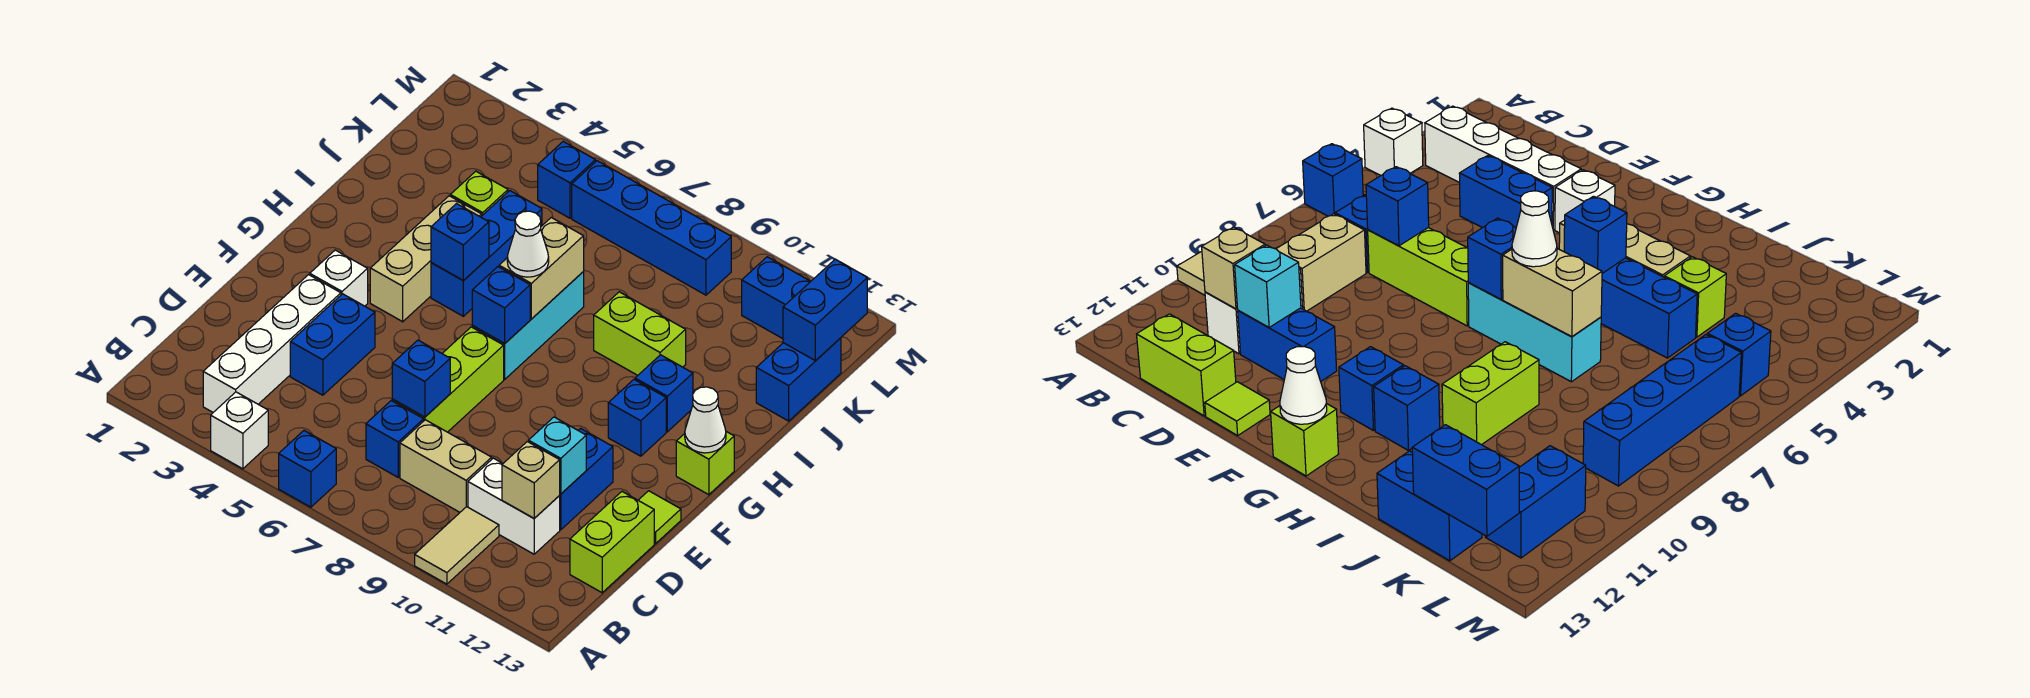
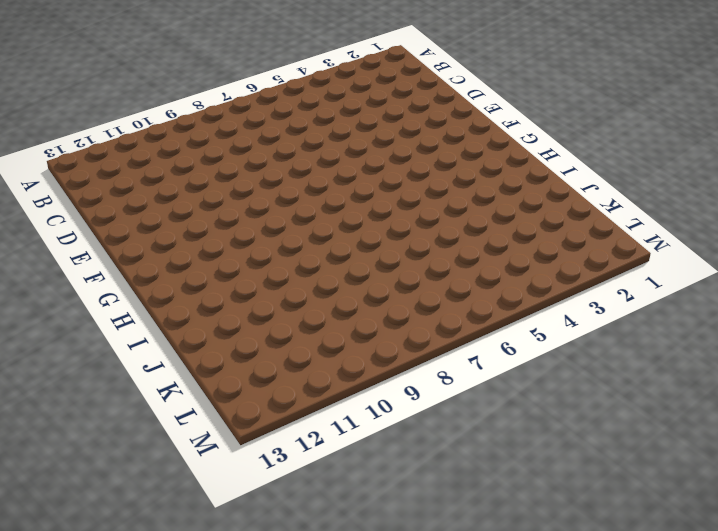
none -> white 1x1 brick [211,392,268,469]
none -> blue 1x1 brick [279,431,336,507]
none -> tan 1x2 tile [415,507,499,584]
none -> white 1x4 brick [203,275,341,412]

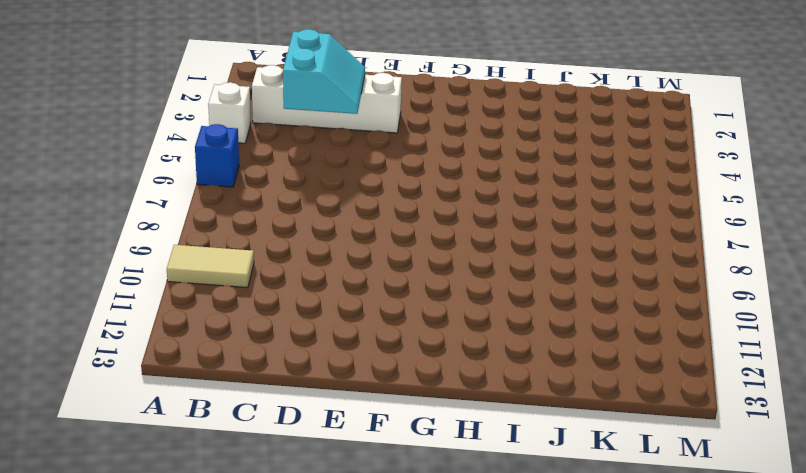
cyan 2x2 slope [283,29,365,114] -> none
none -> blue 1x1 brick [366,401,424,477]
none -> tan 1x2 brick [400,420,492,512]
none -> white 1x2 brick [468,458,560,554]
none -> lime 1x2 brick [570,492,654,593]

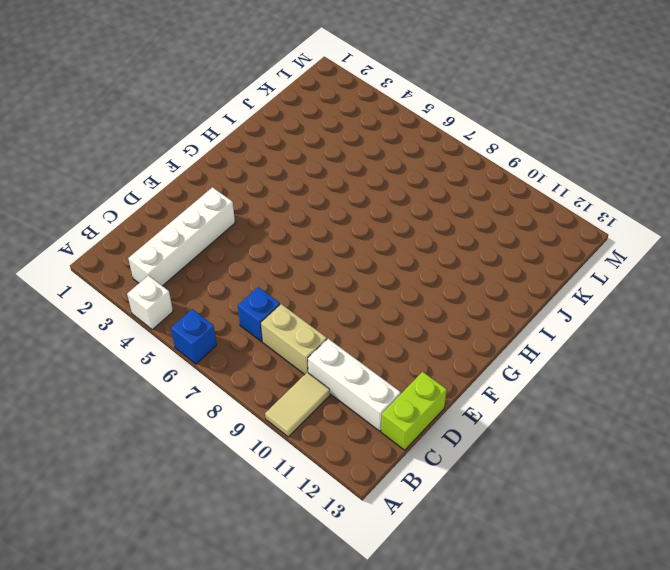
white 1x3 brick [308,339,401,431] -> white 1x2 brick [468,458,560,554]
none -> blue 1x2 brick [290,294,375,395]
none -> lime 1x3 brick [392,327,504,432]
none -> blue 1x2 brick [559,428,613,530]
none -> lime 1x1 tile [638,491,681,544]

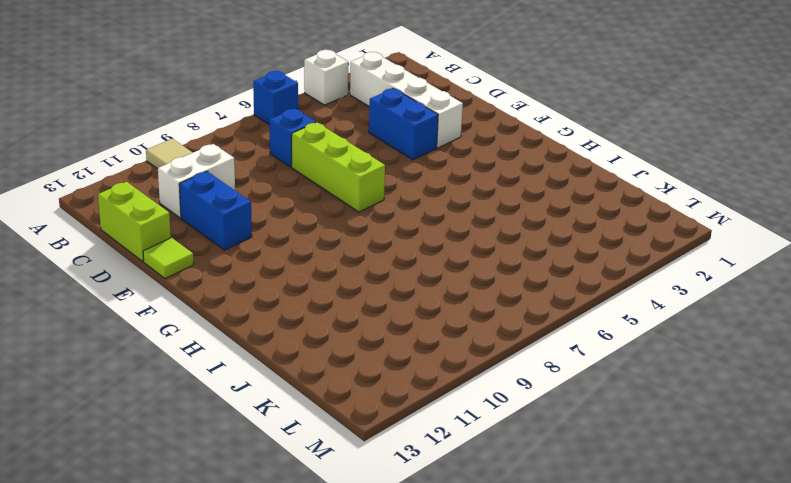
none -> tan 1x2 brick [400,420,492,512]
none -> white 1x1 brick [310,250,368,306]
none -> tan 1x3 brick [370,196,482,322]
none -> cyan 1x3 brick [472,272,584,379]

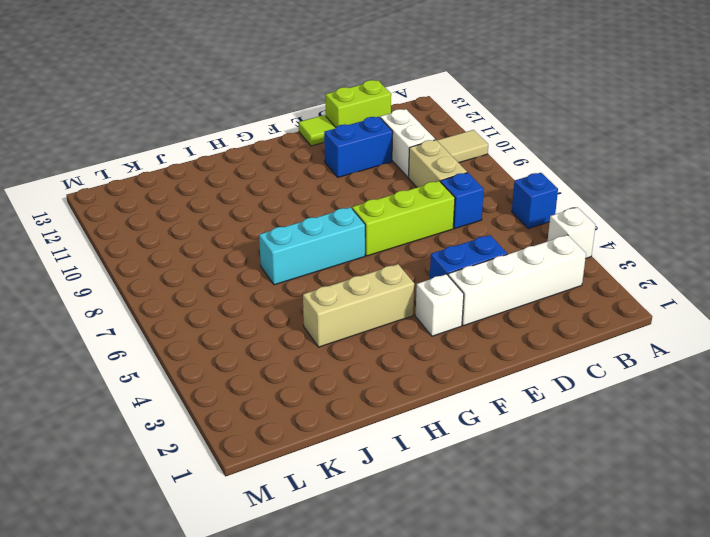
none -> blue 1x1 brick [608,380,666,456]
none -> lime 1x1 brick [676,432,734,495]
none -> blue 1x3 brick [431,191,542,316]
none -> blue 1x1 brick [635,355,693,432]

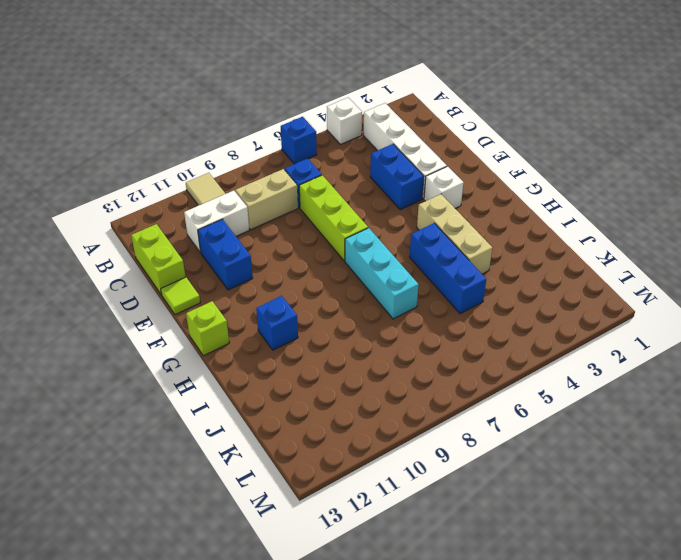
none -> blue 1x1 brick [608,380,666,456]
none -> lime 1x2 brick [594,292,686,375]
none -> lime 1x1 brick [450,171,508,215]
none -> blue 1x2 brick [756,338,841,421]

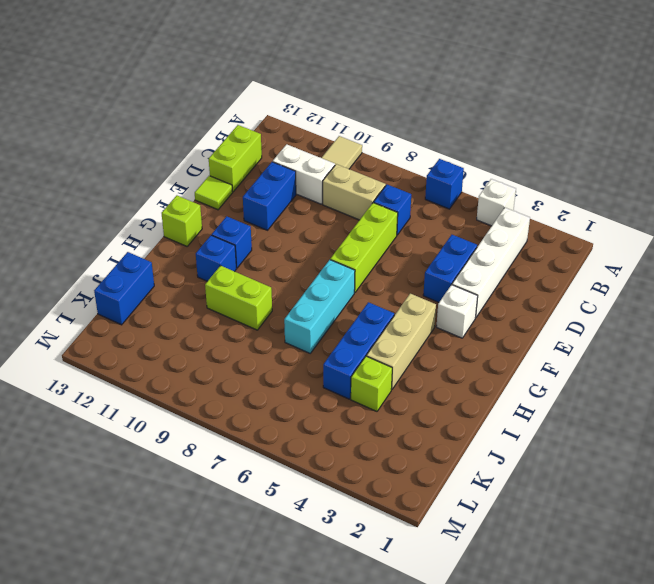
none -> blue 1x1 brick [538,142,595,218]
none -> blue 1x4 brick [572,161,731,295]
none -> blue 1x2 brick [742,257,811,339]
none -> tan 1x1 brick [502,442,560,518]

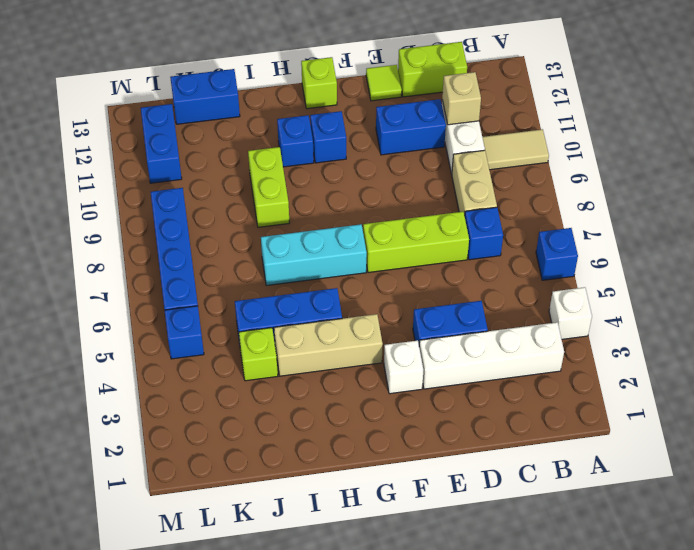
none -> blue 1x1 brick [392,340,450,417]
none -> cyan 1x1 brick [529,417,586,494]
none -> blue 1x1 brick [472,267,530,343]
none -> white 1x1 cone [685,387,726,453]

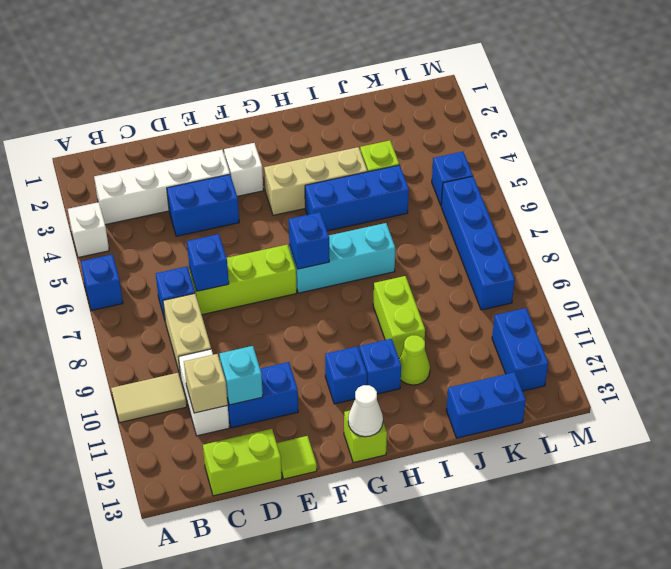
lime 1x1 cone [399,335,430,385] -> none
none -> blue 1x1 brick [431,204,489,280]
none -> tan 1x2 brick [499,218,584,319]
none -> blue 1x2 brick [783,259,867,361]
none -> white 1x1 cone [507,211,549,277]

